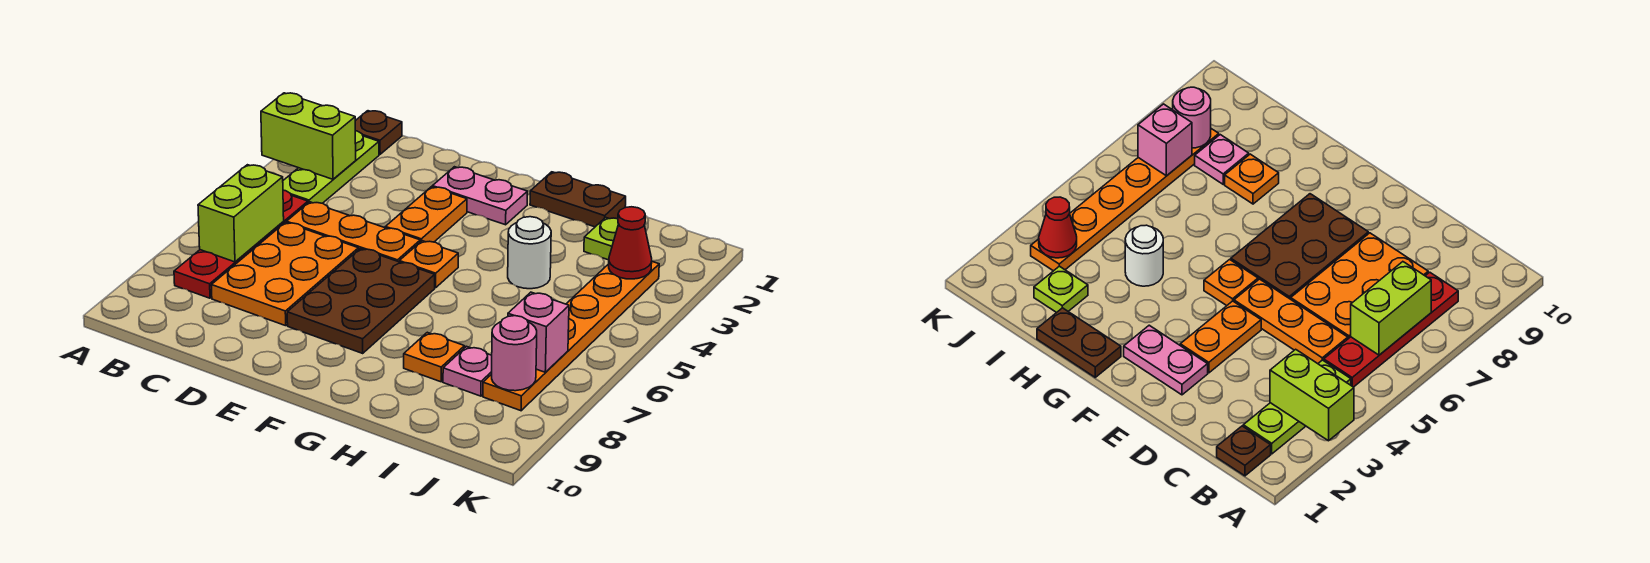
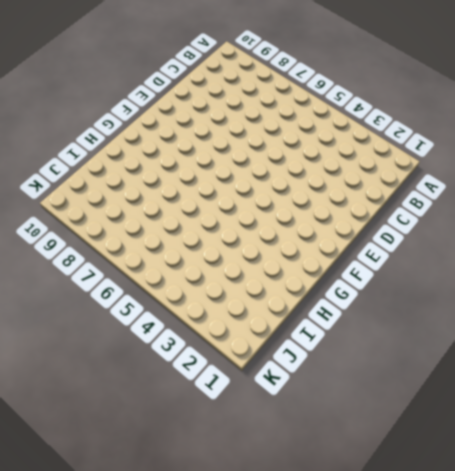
none -> brown 1x1 plate [355,111,402,154]
none -> lime 1x3 plate [283,131,379,203]
none -> red 1x4 plate [174,190,308,298]

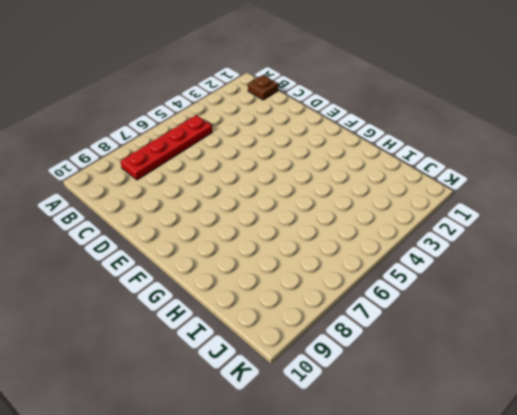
none -> lime 1x3 plate [283,131,379,203]
none -> orange 1x3 plate [287,202,420,262]
none -> orange 2x3 plate [211,222,358,326]

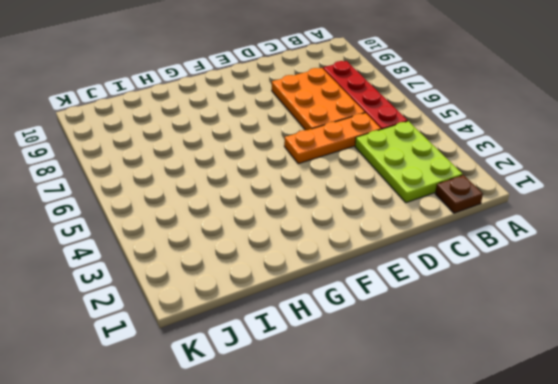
lime 2x3 plate [355,121,462,203] -> lime 1x3 plate [283,131,379,203]
none -> pink 1x2 plate [432,167,527,225]
none -> orange 1x2 plate [385,187,467,242]
none -> brown 2x3 plate [287,248,435,353]

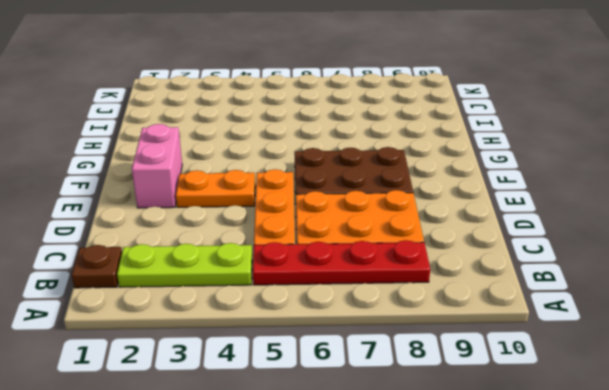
pink 1x2 brick [132,124,182,208] -> pink 1x2 plate [432,167,527,225]
none -> orange 1x1 plate [399,241,458,288]
none -> brown 1x2 plate [530,172,626,227]
none -> white 1x1 round brick [508,217,551,289]

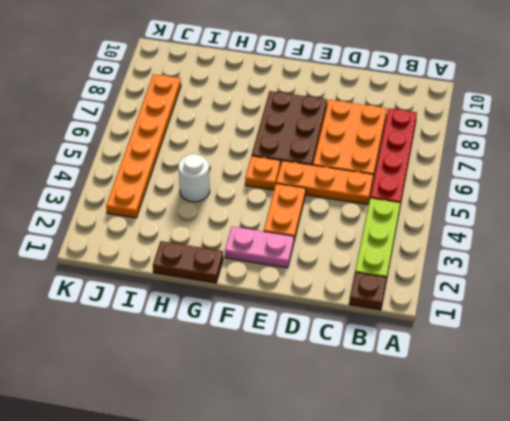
none -> orange 1x1 plate [404,332,465,382]
none -> lime 1x1 plate [584,217,618,260]
none -> pink 1x1 plate [443,346,492,396]

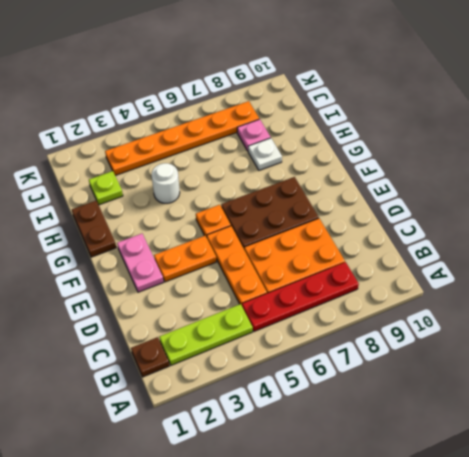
white 1x1 plate [248,138,282,170] -> orange 1x1 plate [404,332,465,382]
none -> lime 1x2 brick [261,93,356,179]
none -> lime 1x2 brick [198,165,284,262]
none -> red 1x1 cone [609,207,652,279]

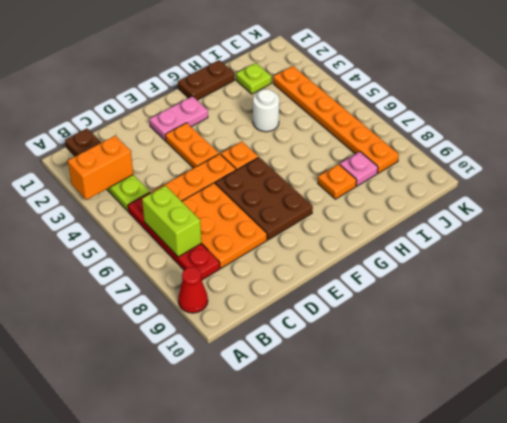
orange 1x2 brick [68,136,133,200] -> lime 1x2 brick [261,93,356,179]
red 1x1 cone [178,267,208,313] -> red 1x1 cone moved to [609,207,652,279]
none -> pink 1x1 brick [508,292,569,372]
none -> pink 1x1 round brick [492,316,537,391]

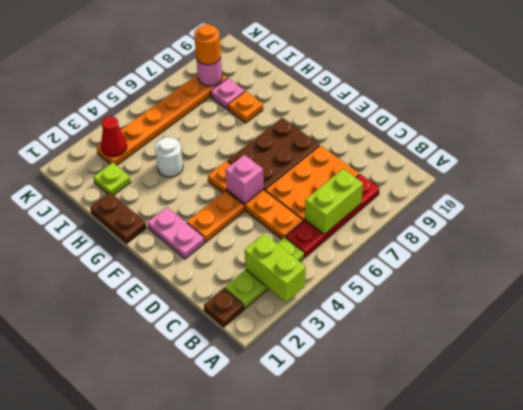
pink 1x1 brick [225,155,263,204] -> pink 1x1 brick moved to [508,292,569,372]
orange 1x1 round brick [194,24,221,65] -> none

